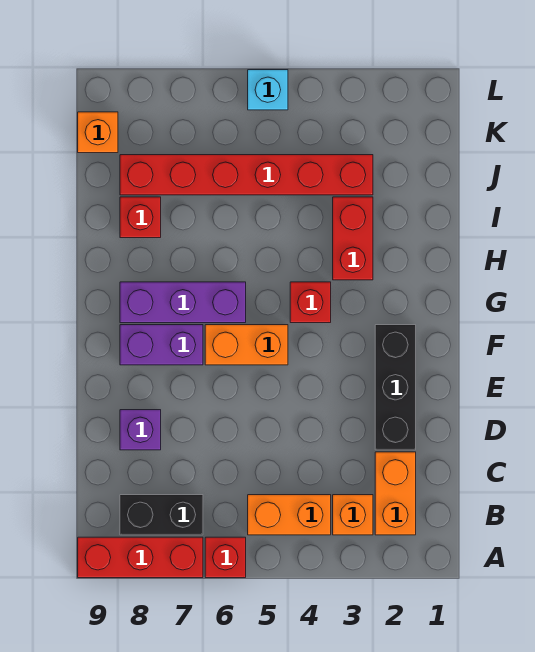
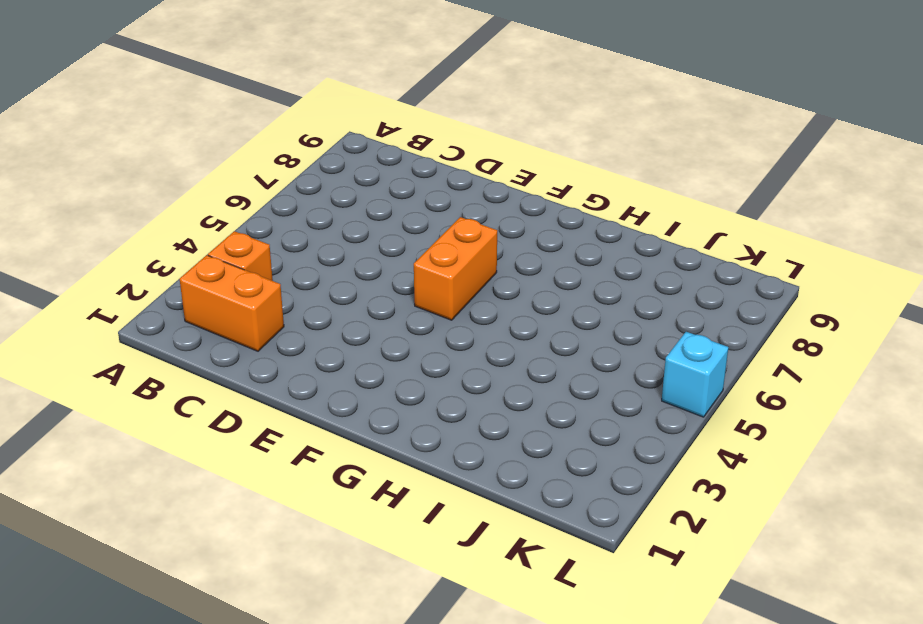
none -> red 1x1 brick [205,537,246,578]
none -> red 1x3 brick [78,537,203,578]
none -> orange 1x2 brick [248,495,331,535]

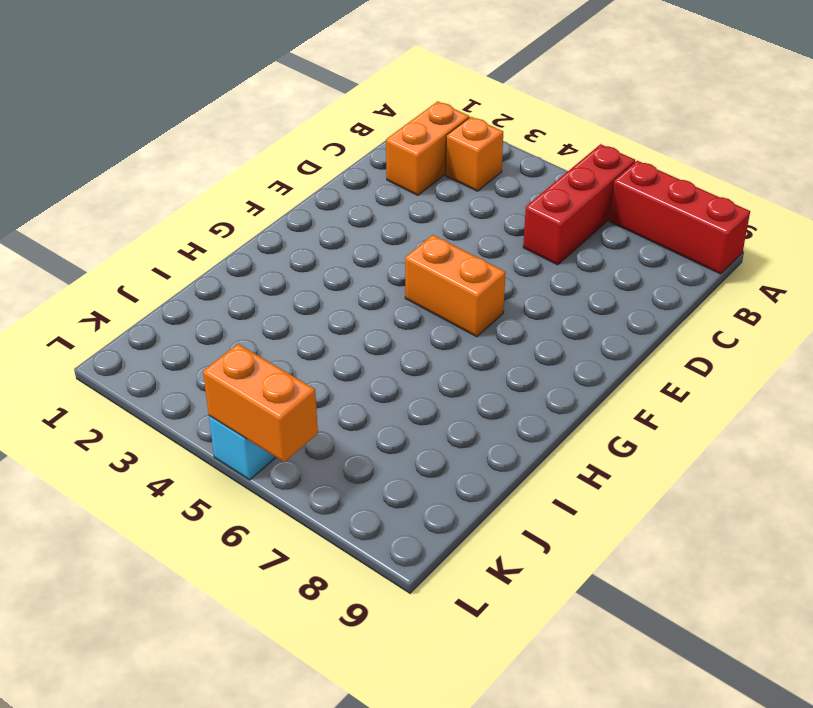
red 1x3 brick [523,144,635,265] -> red 1x1 brick [205,537,246,578]
orange 1x2 brick [203,344,318,462] -> orange 1x2 brick moved to [248,495,331,535]
none -> black 1x2 brick [120,495,203,535]
none -> black 1x3 brick [375,325,416,450]
none -> purple 1x1 brick [120,410,161,450]

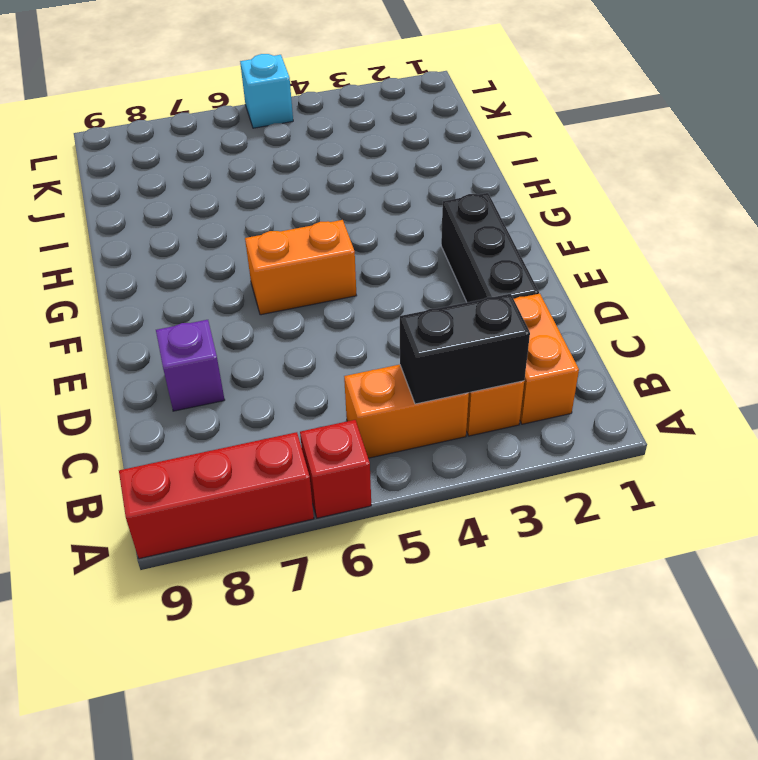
black 1x2 brick [400,294,530,404] -> black 1x2 brick moved to [120,495,203,535]
none -> purple 1x2 brick [120,325,203,365]
none -> red 1x1 brick [290,282,331,323]
none -> purple 1x3 brick [120,282,246,323]

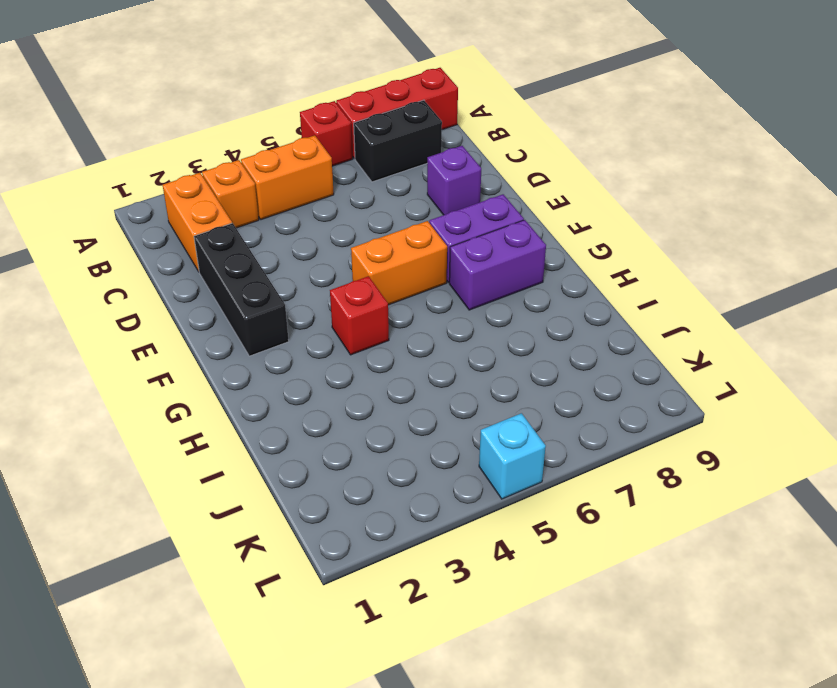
purple 1x2 brick [449,220,546,310] -> purple 1x3 brick [120,282,246,323]
none -> red 1x2 brick [333,197,373,280]
none -> red 1x1 brick [120,197,161,238]
none -> red 1x6 brick [120,155,373,195]

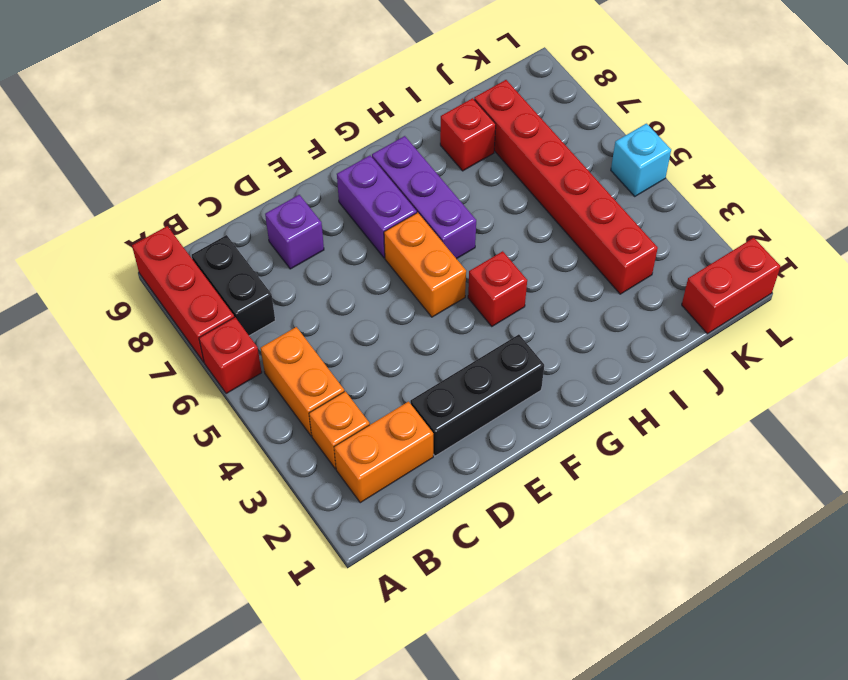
red 1x2 brick [682,238,780,334] -> red 1x2 brick moved to [333,197,373,280]
none -> orange 1x1 brick [78,112,118,153]

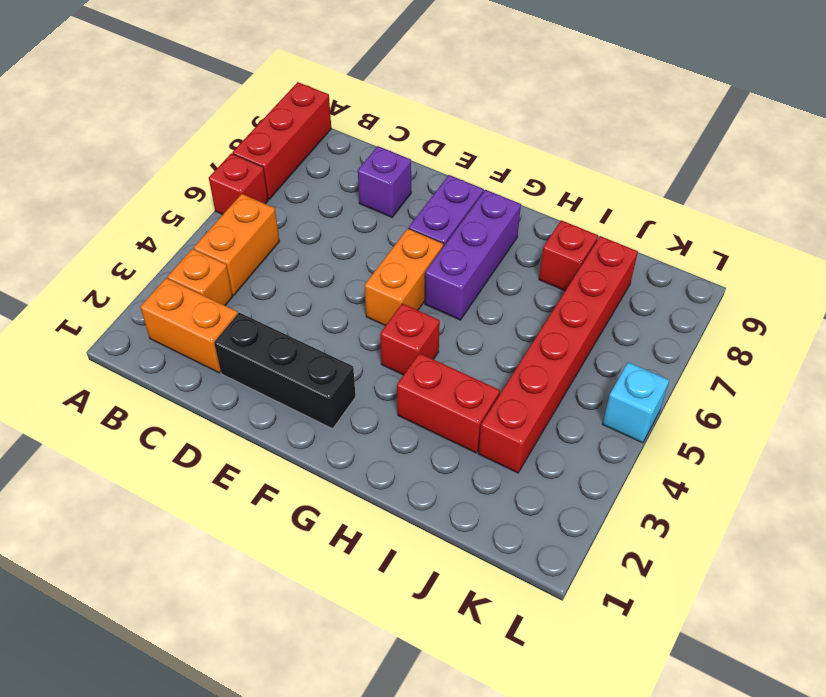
none -> black 1x2 brick [120,495,203,535]
none -> orange 1x1 brick [78,112,118,153]

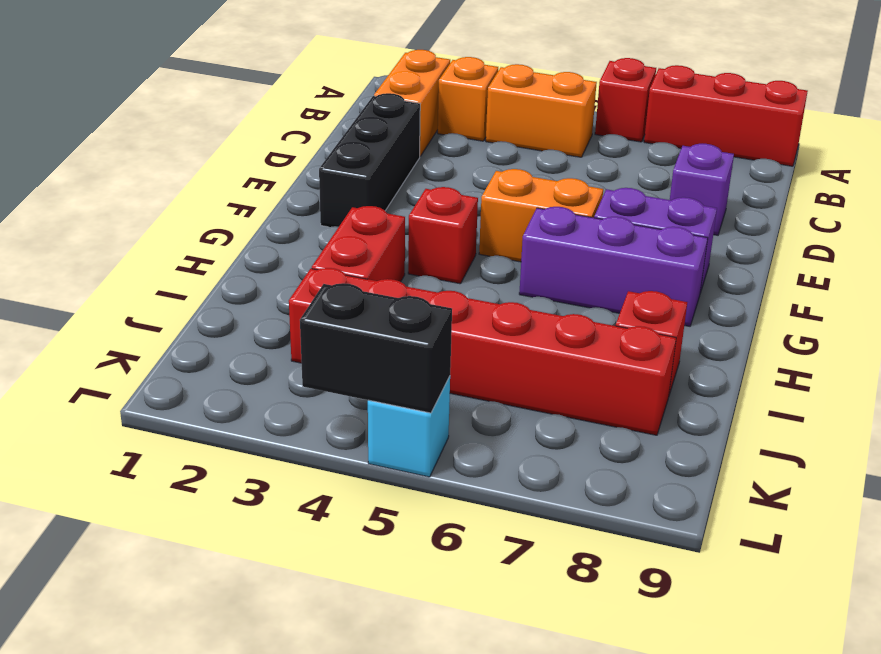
black 1x2 brick [300,283,452,413] -> black 1x2 brick moved to [120,495,203,535]
none -> orange 1x1 brick [78,112,118,153]

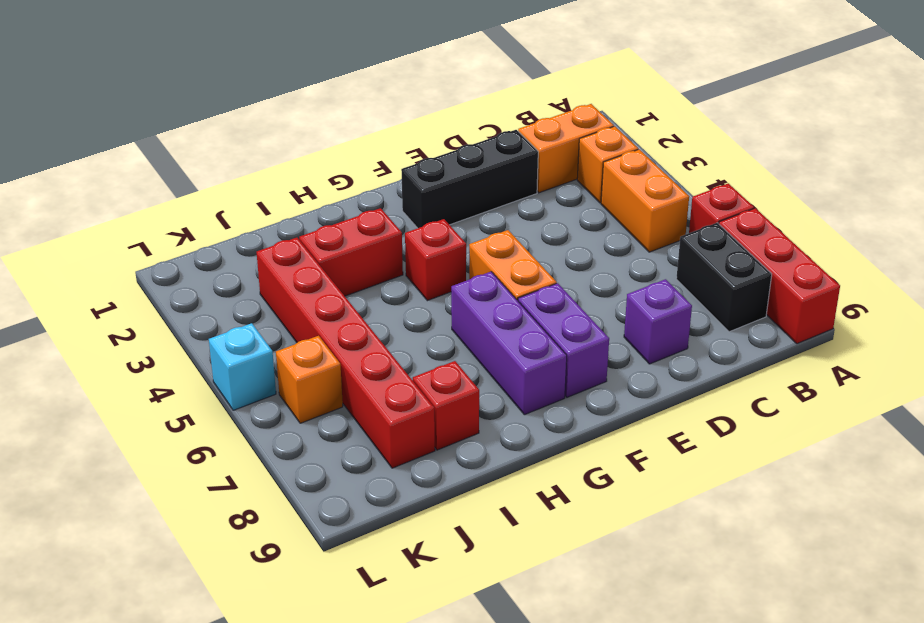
orange 1x1 brick [276,336,343,423] -> orange 1x1 brick moved to [78,112,118,153]

